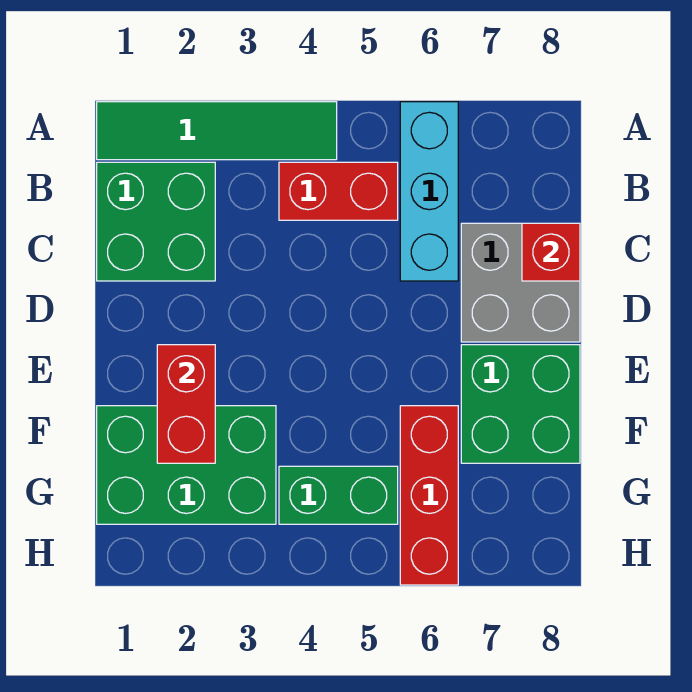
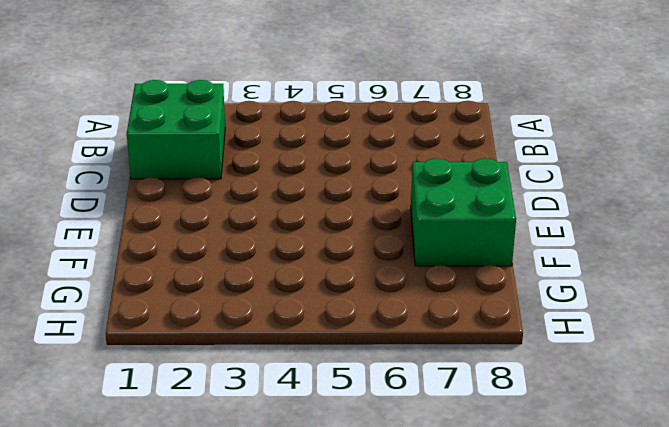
none -> green 1x4 tile [97,102,337,160]
none -> cyan 1x3 brick [400,102,458,281]

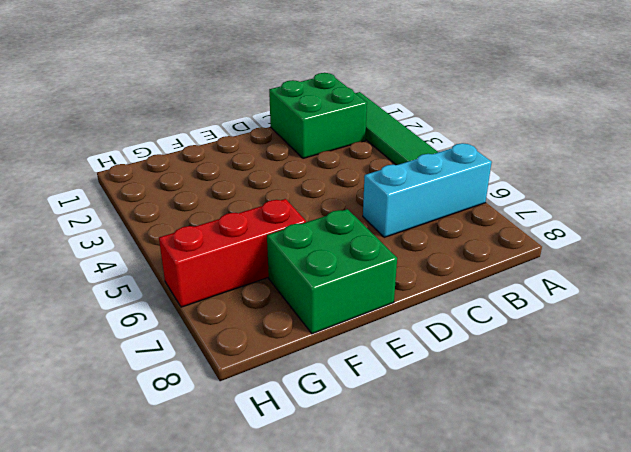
none -> red 1x2 brick [279,162,398,220]
none -> grey 2x2 brick [461,223,580,342]

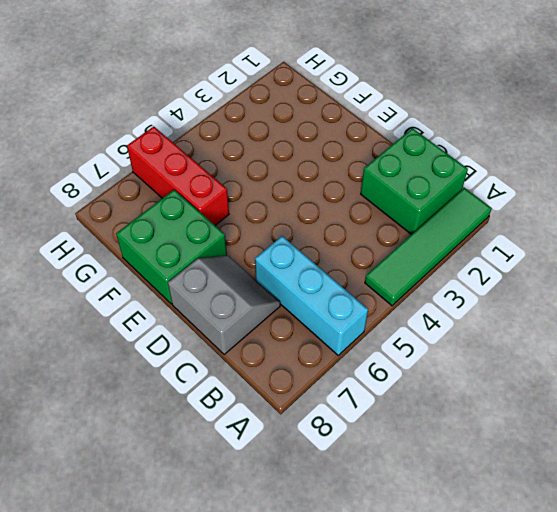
grey 2x2 slope [168,256,280,354] -> grey 2x2 brick [461,223,580,342]
none -> red 1x2 brick [279,162,398,220]
none -> green 2x3 brick [97,406,276,524]

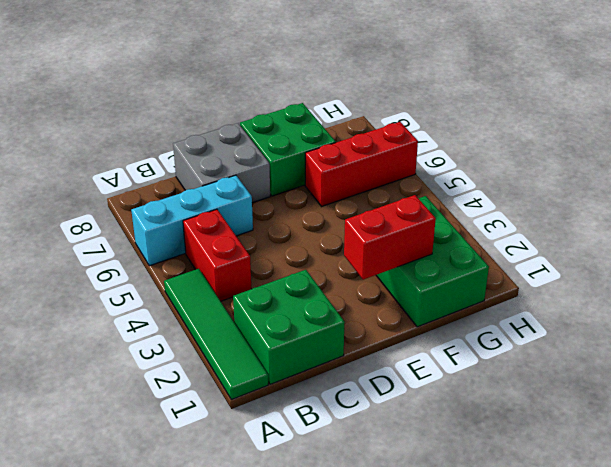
none -> green 1x2 brick [279,466,398,524]
none -> red 1x1 brick [522,223,580,281]

